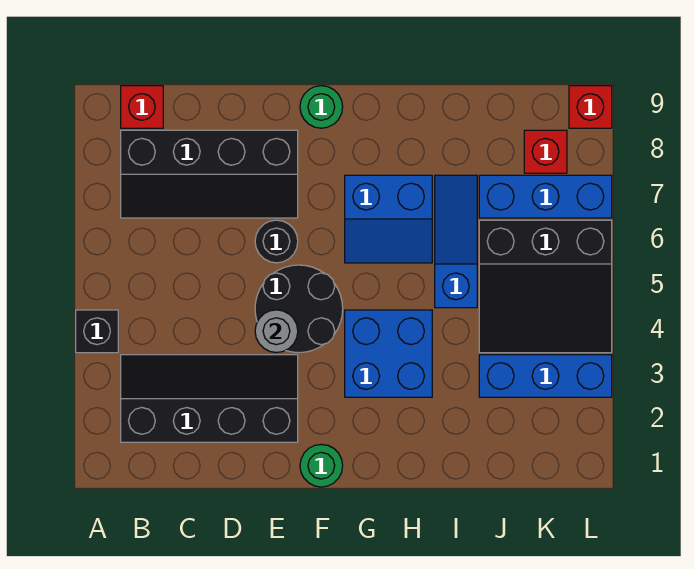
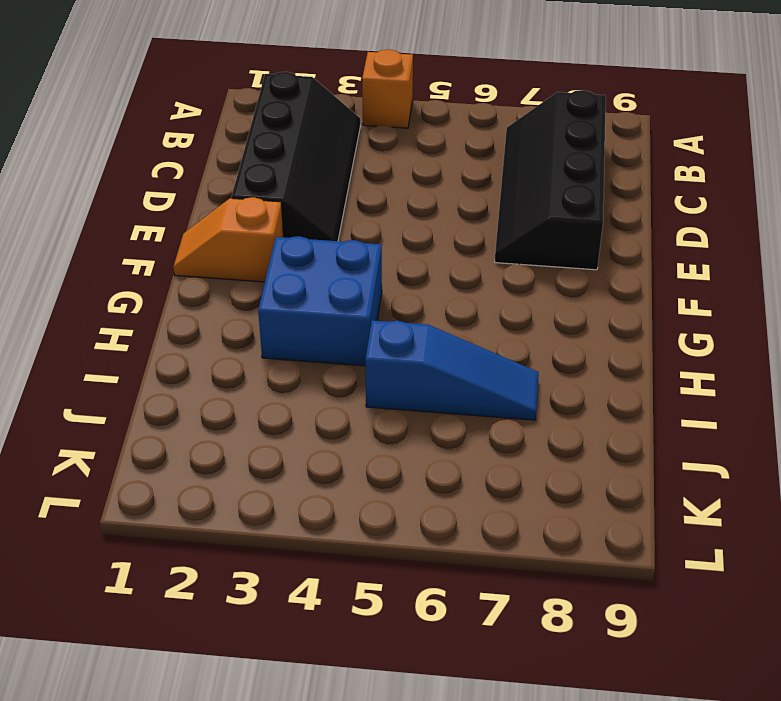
orange 1x1 brick [362,49,413,128] -> black 1x1 brick [76,310,118,353]
orange 1x2 slope [173,197,283,282] -> green 1x1 round brick [300,444,343,487]
none -> red 1x1 brick [121,86,163,128]
none -> black 2x2 round brick [255,265,343,353]
none -> black 1x1 round brick [255,220,298,263]

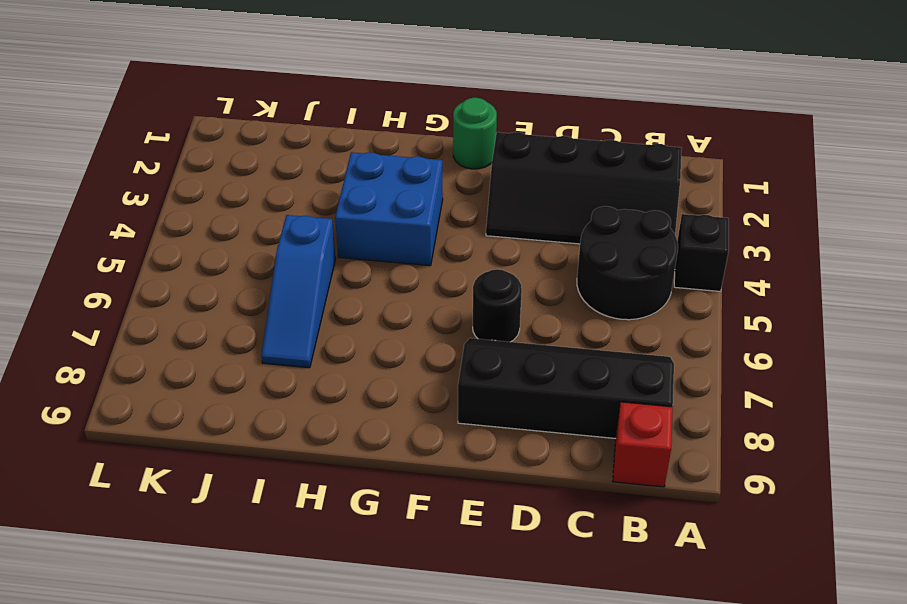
black 2x2 round brick [577,206,678,320] -> black 2x2 round brick moved to [255,265,343,353]
none -> green 1x1 round brick [300,86,343,128]
none -> blue 2x2 slope [345,175,432,263]
none -> blue 1x3 brick [479,355,612,397]

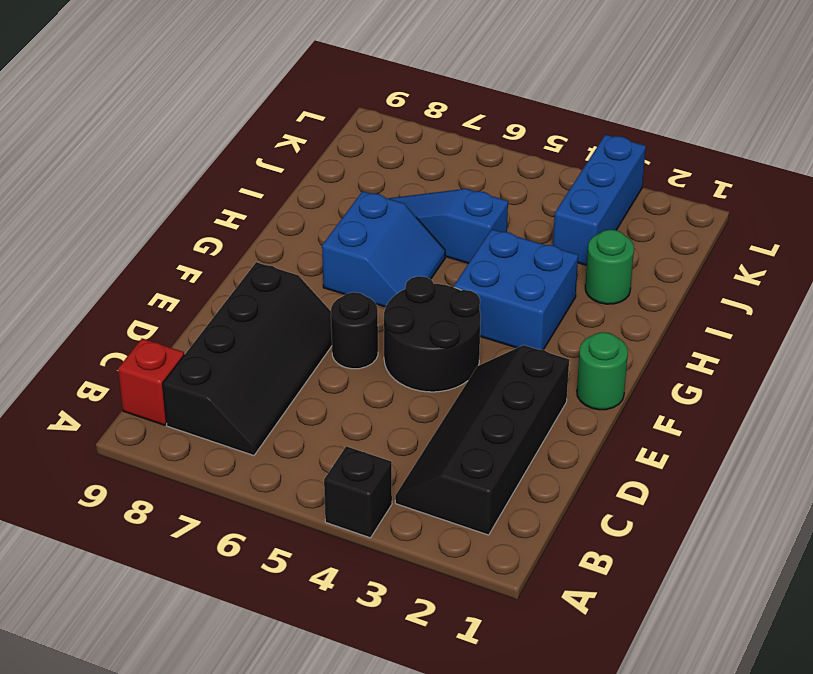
green 1x1 round brick [585,230,634,304] -> green 1x1 round brick moved to [300,86,343,128]
none -> black 3x3 slope [479,220,612,353]
none -> blue 1x3 brick [479,175,612,218]
none -> red 1x1 brick [524,130,567,173]

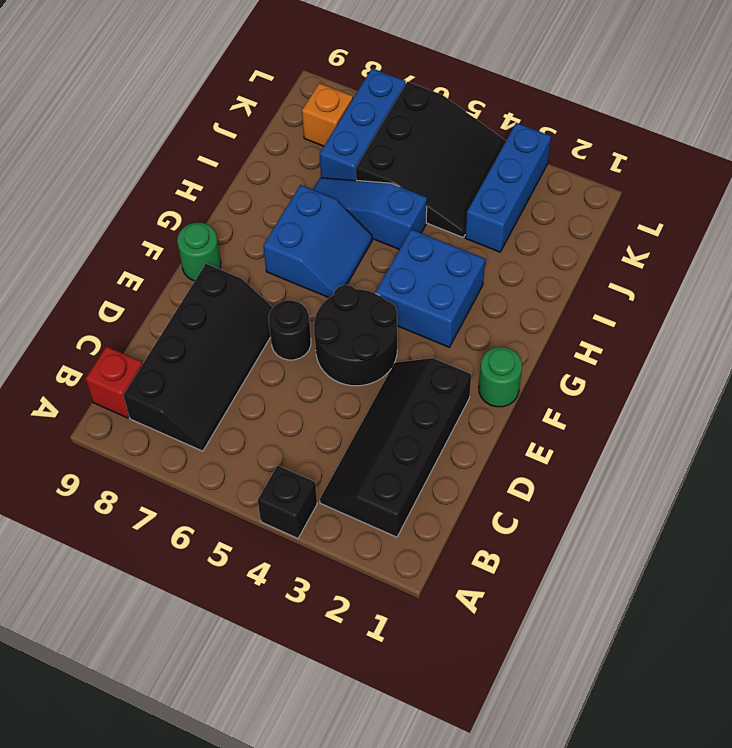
orange 1x1 brick [302,83,353,146] -> red 1x1 brick [524,130,567,173]
none -> red 1x1 brick [569,86,612,128]
none -> grey 1x1 round brick [255,310,298,353]

